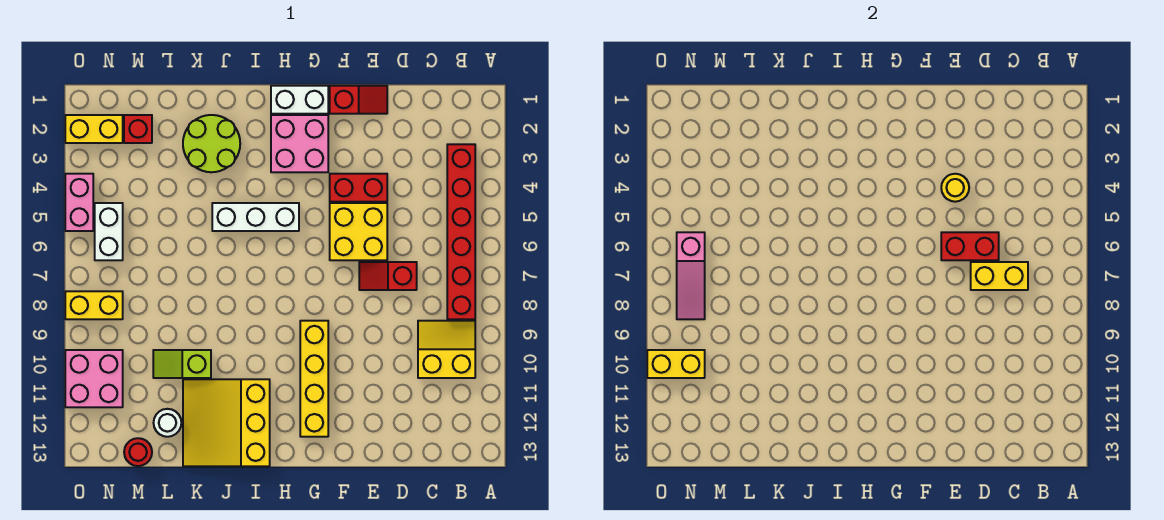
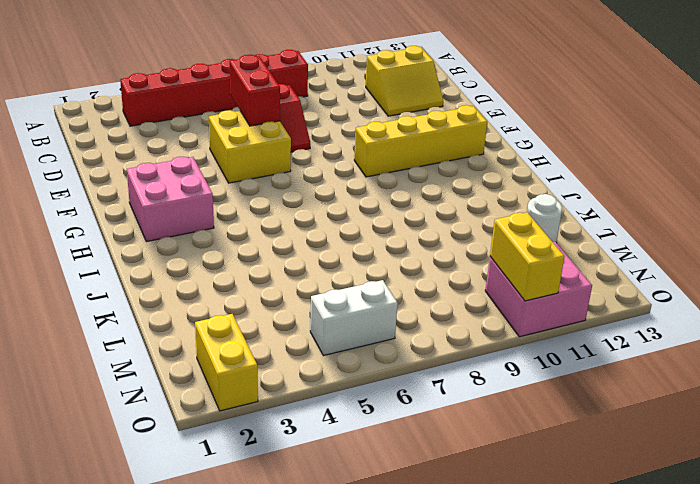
yellow 2x2 slope [366,46,443,116] -> yellow 2x2 slope turned to [418,321,475,378]
none -> red 1x2 slope [330,86,387,114]
none -> red 1x2 brick [330,174,387,202]
none -> white 1x2 brick [271,86,328,114]

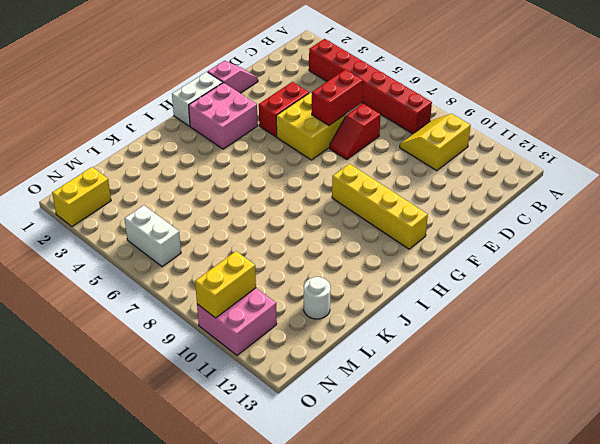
pink 1x2 slope [208,61,258,93] -> red 1x2 slope [330,86,387,114]
none -> white 1x3 brick [212,203,299,231]
none -> yellow 3x3 slope [183,379,270,466]
none -> lime 2x2 round brick [183,115,240,172]

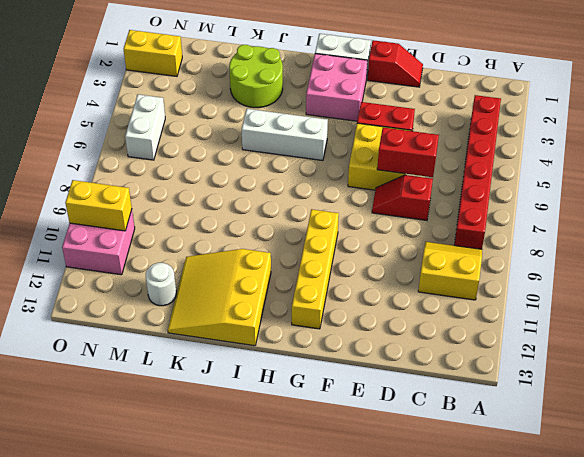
none -> lime 1x2 slope [153,350,211,378]
none -> red 1x1 brick [124,115,152,143]
none -> red 1x1 round brick [124,438,152,466]

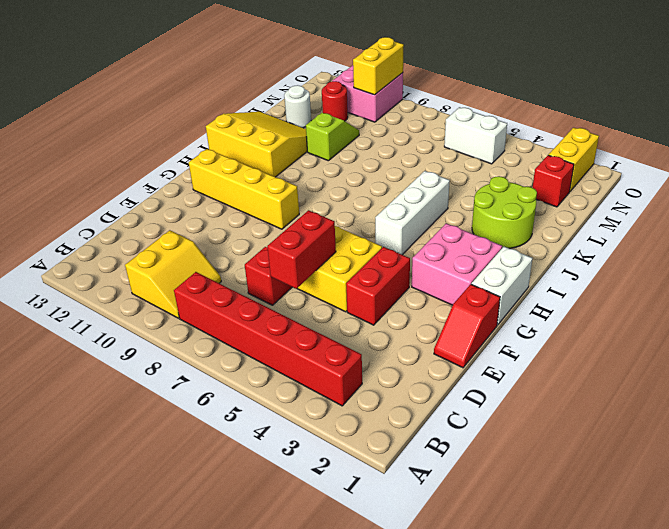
red 1x1 round brick [322,81,348,121] -> red 1x1 round brick moved to [124,438,152,466]
none -> yellow 1x2 brick [65,291,123,319]
none -> pink 1x2 brick [65,174,93,231]
none -> yellow 1x2 brick [971,262,1028,290]

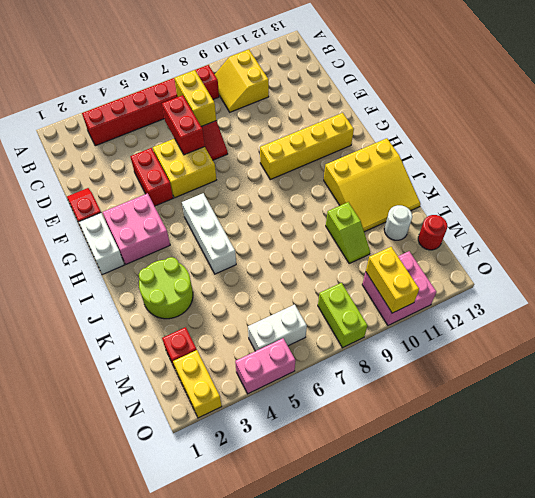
lime 1x2 brick [318,283,368,348] -> yellow 1x2 brick [65,291,123,319]
none -> yellow 1x1 round brick [941,174,969,202]
none -> pink 1x3 slope [677,232,705,319]

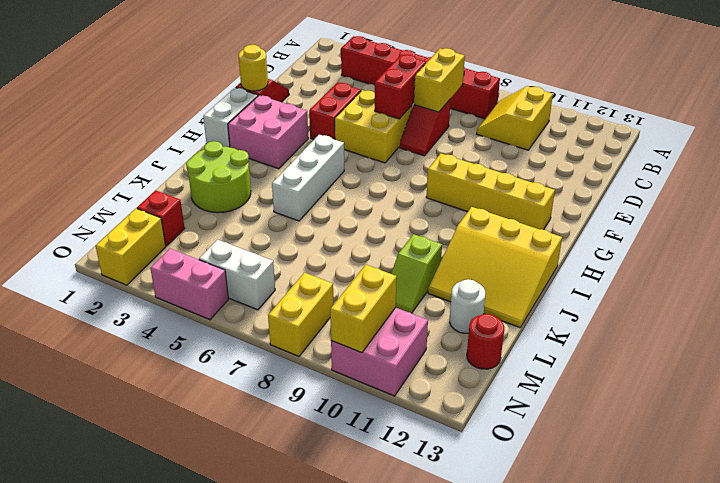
yellow 1x1 round brick [239,45,268,91] -> yellow 1x1 round brick moved to [941,174,969,202]
none -> pink 1x3 slope [677,232,705,319]

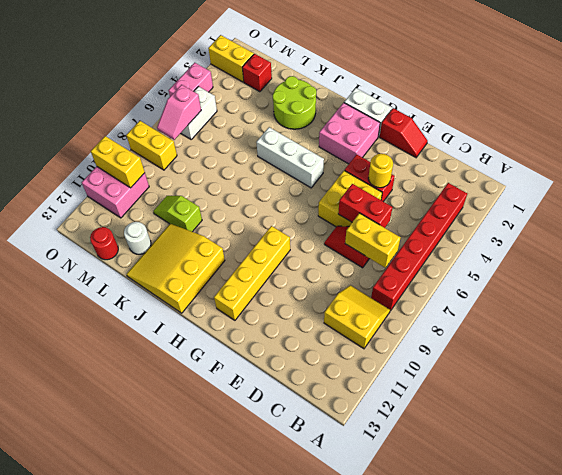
pink 1x2 slope [157,85,201,140] -> pink 1x3 slope [677,232,705,319]

